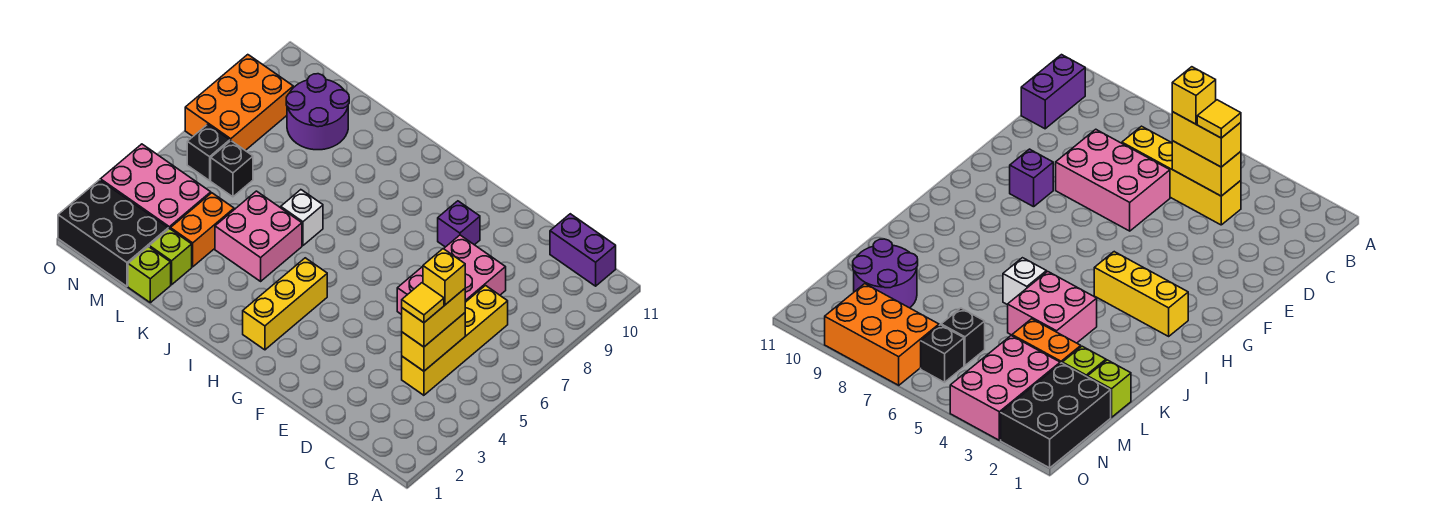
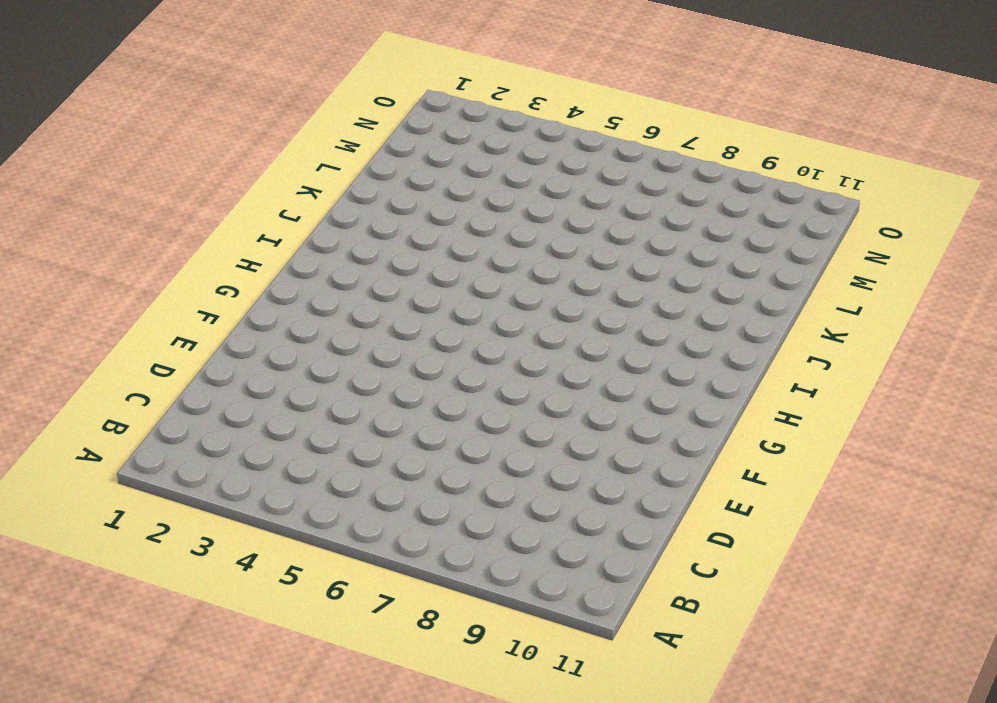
none -> purple 1x2 brick [550,214,616,286]
none -> yellow 1x4 brick [402,286,508,395]
none -> pink 2x3 brick [397,235,506,315]

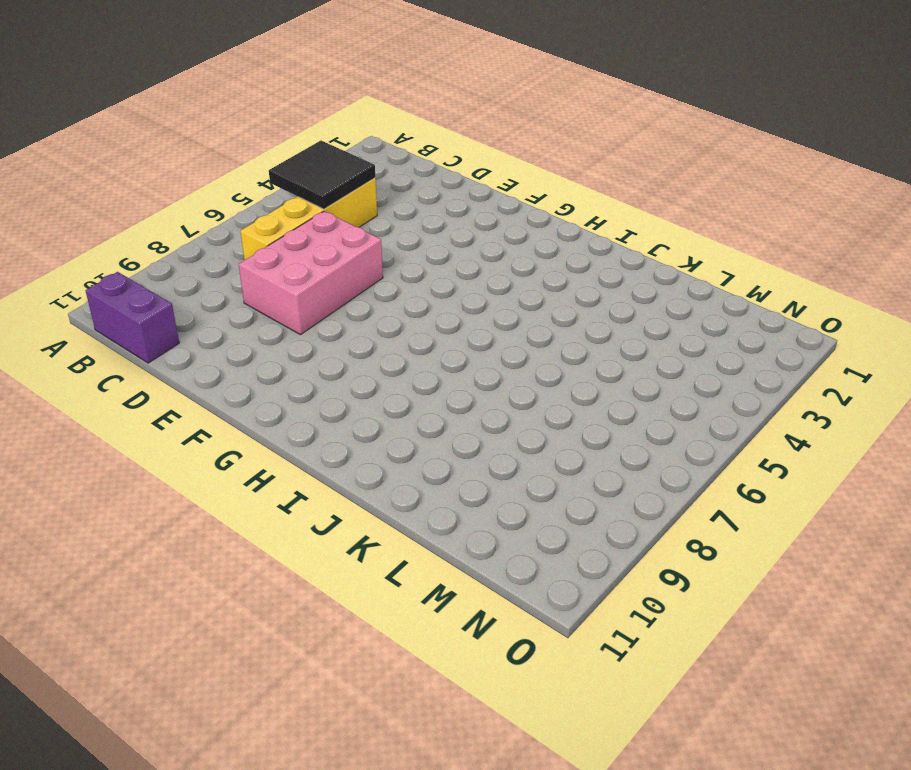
black 2x2 tile [269,141,375,209] -> yellow 1x2 brick [402,313,465,371]
none -> purple 1x1 brick [438,201,480,247]
none -> yellow 1x3 brick [243,258,327,350]
none -> pink 2x2 brick [215,191,302,281]

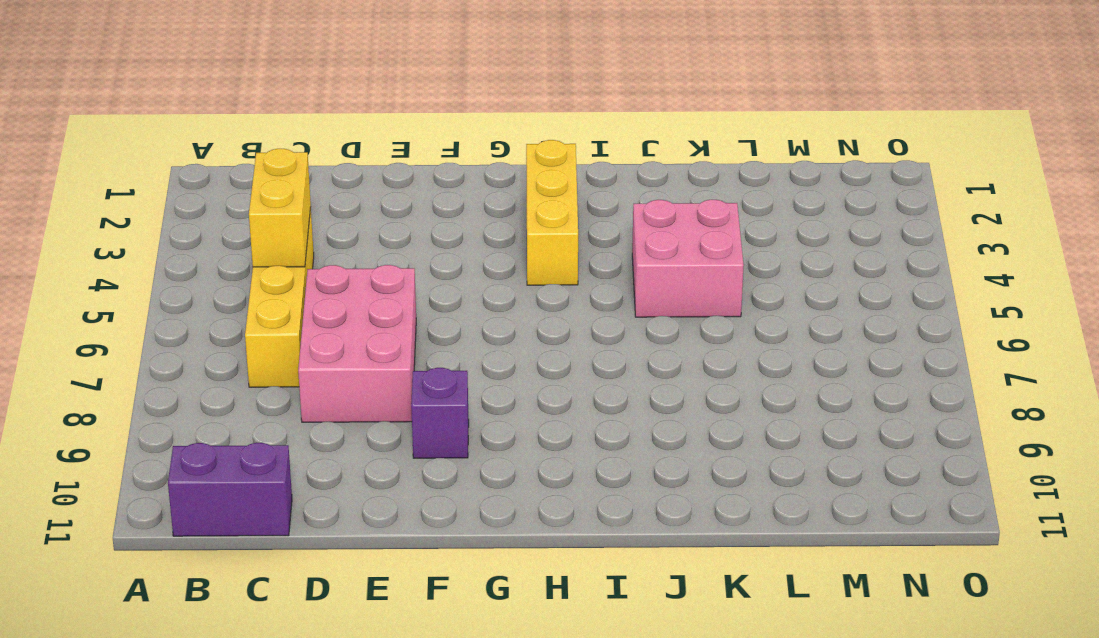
none -> white 1x1 brick [281,190,323,246]
none -> lime 1x1 brick [128,247,171,303]
none -> lime 1x1 brick [149,228,192,285]

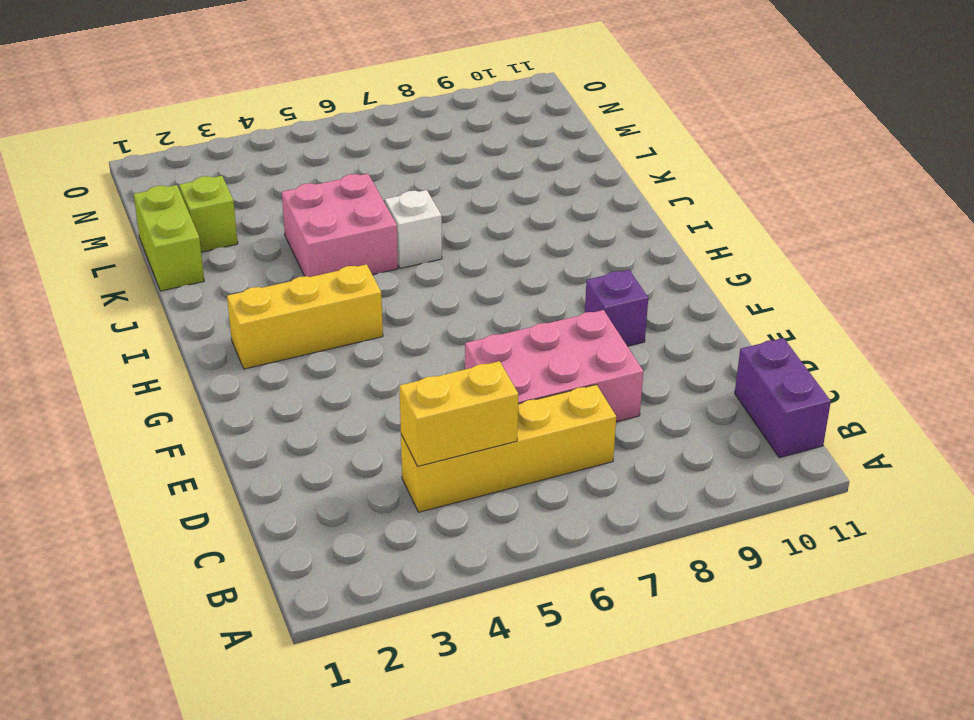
lime 1x2 brick [134,185,204,291] -> lime 1x1 brick [128,247,171,303]
none -> orange 1x2 brick [171,193,234,267]
none -> purple 2x2 round brick [286,74,349,150]
none -> black 2x3 brick [58,180,168,286]

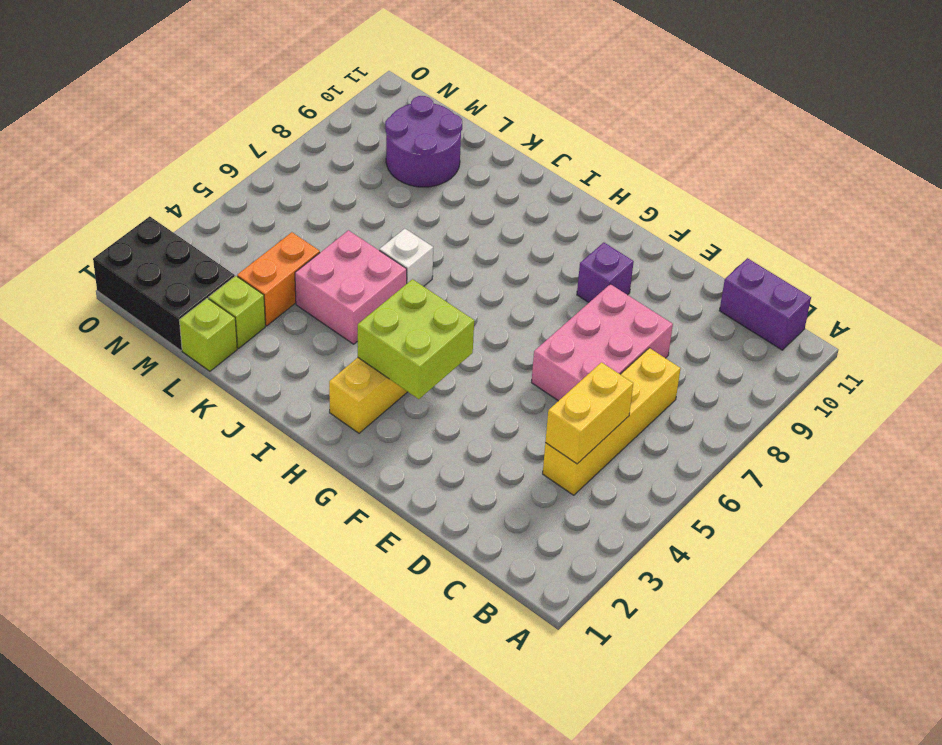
lime 2x2 brick [358,279,474,399] -> none
none -> pink 2x3 brick [100,144,211,229]
none -> black 1x1 brick [211,141,253,197]
none -> black 1x1 brick [187,124,230,180]

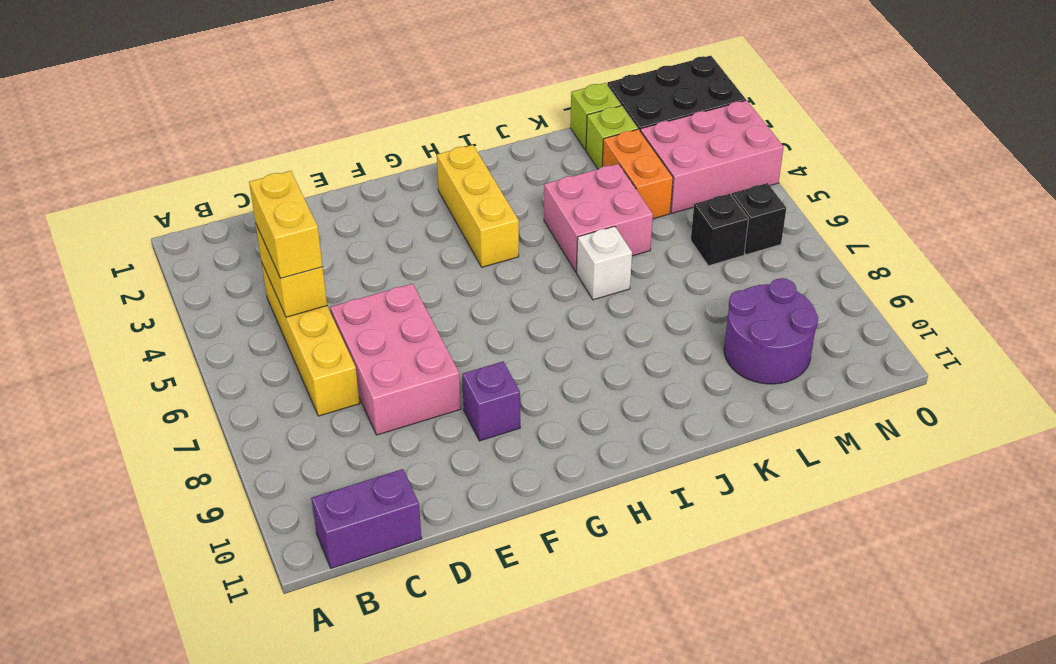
none -> orange 2x3 brick [185,55,293,150]
none -> yellow 1x1 tile [402,283,444,323]
none -> yellow 1x1 brick [423,249,465,305]

